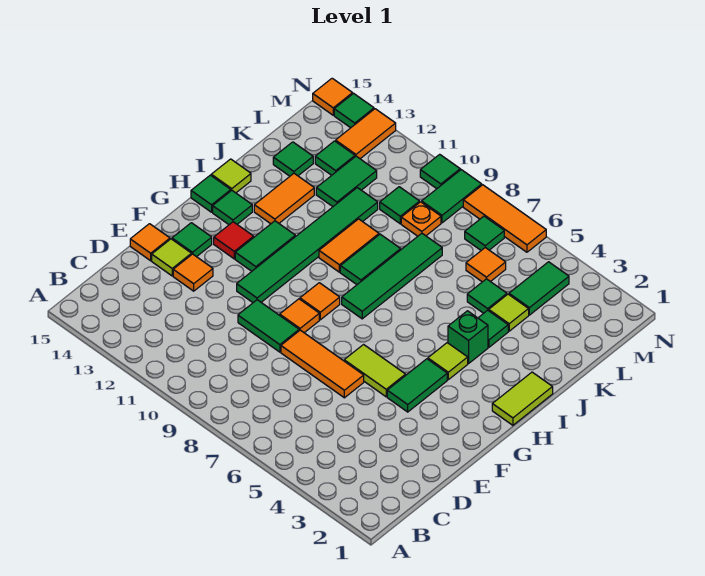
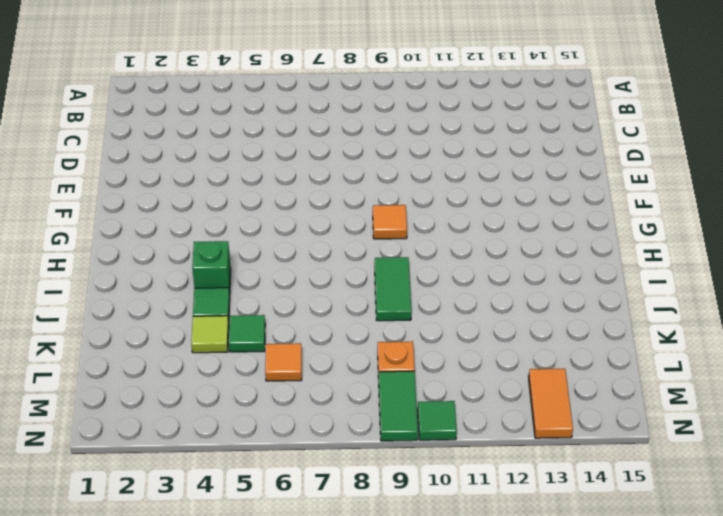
none -> orange 1x3 tile [281,330,364,398]
none -> green 1x2 tile [238,300,299,352]
none -> orange 1x1 tile [173,254,213,291]
none -> lime 1x1 tile [152,239,192,276]

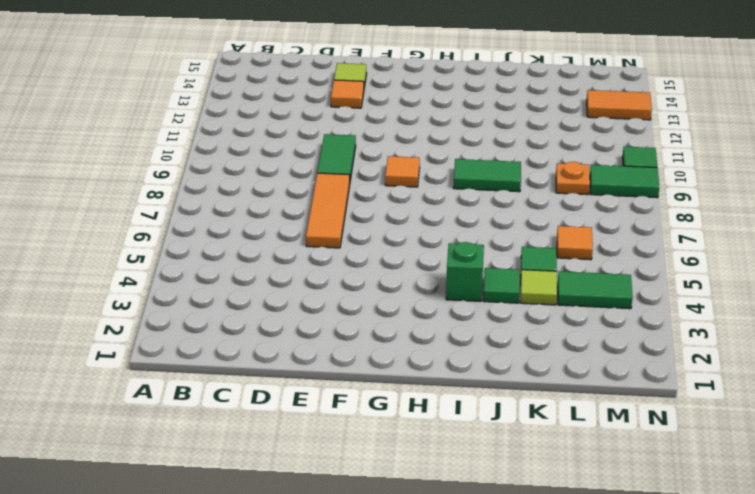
none -> orange 1x1 tile [130,224,170,261]
none -> green 1x2 tile [387,359,447,412]
none -> lime 1x2 tile [344,345,406,397]
none -> orange 1x1 tile [280,299,319,333]

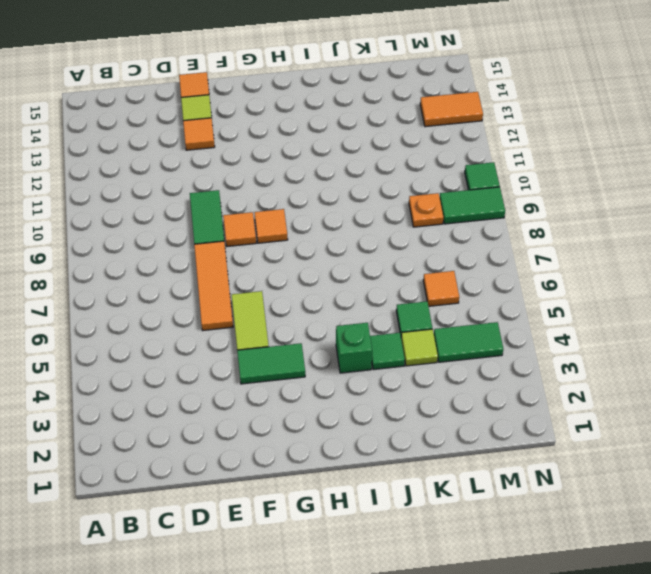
none -> green 1x6 tile [237,188,378,303]
none -> green 1x1 tile [172,223,212,257]
none -> green 1x2 tile [235,221,295,271]
none -> red 1x1 tile [214,222,254,259]

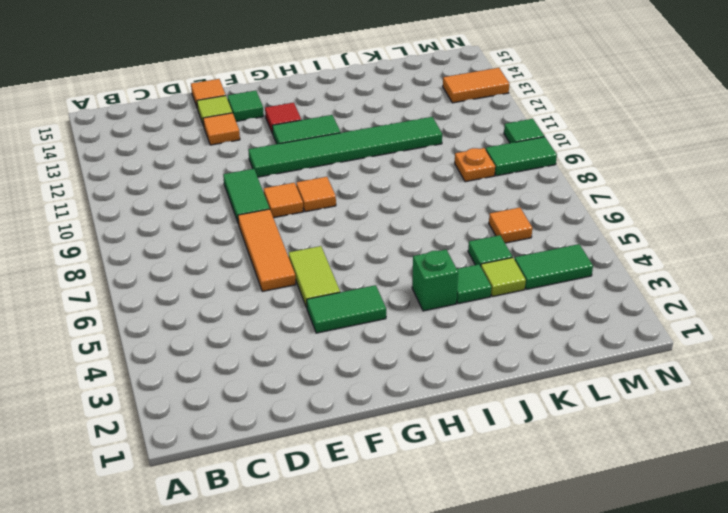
none -> lime 1x2 tile [492,372,553,425]
none -> lime 1x1 tile [428,343,468,380]
none -> green 1x4 tile [342,233,442,319]
none -> green 1x1 tile [213,191,252,225]

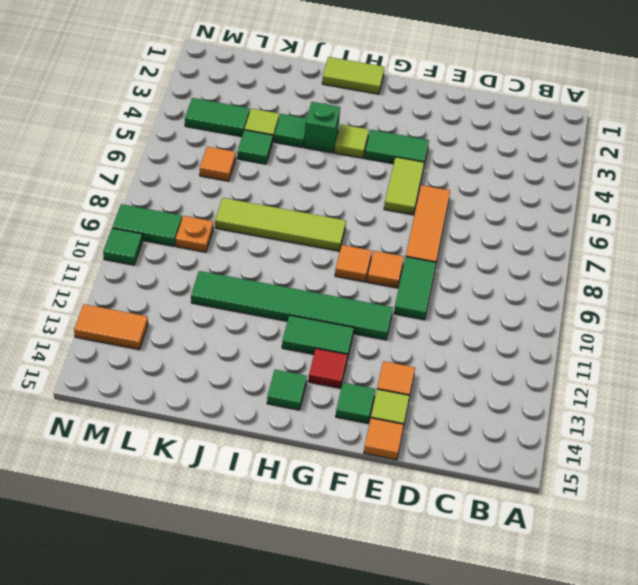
lime 1x4 tile [215,198,346,251] -> green 1x4 tile [342,233,442,319]
none -> green 1x1 tile [191,175,231,212]
none -> green 1x2 tile [340,234,401,284]
none -> orange 1x2 tile [319,219,379,272]
none -> orange 1x2 tile [254,174,314,224]

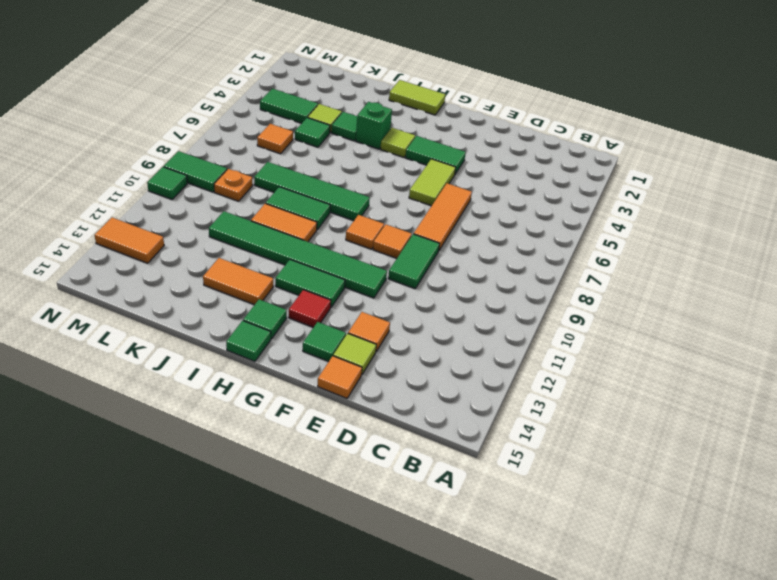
none -> lime 1x1 tile [211,159,251,193]
none -> green 1x2 tile [316,156,377,207]
none -> green 1x1 tile [273,142,313,176]
none -> green 1x1 tile [380,187,420,224]

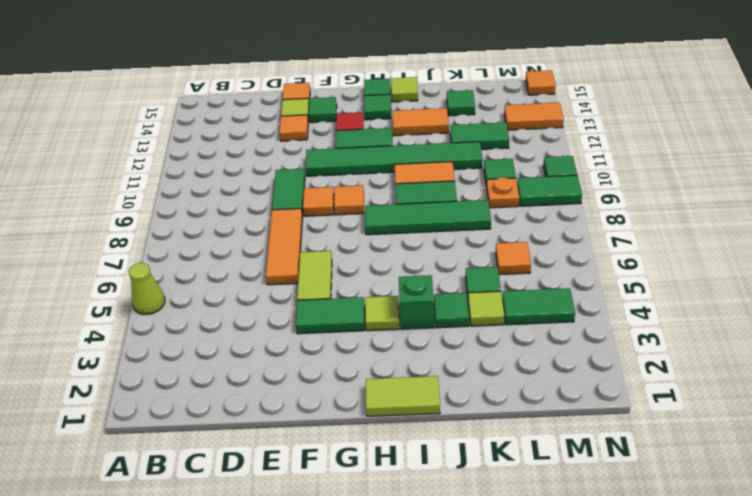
lime 1x1 cone [129,263,165,314] -> none
none -> green 1x1 tile [315,141,355,175]
none -> green 1x1 tile [465,216,504,250]
none -> orange 1x3 tile [463,185,546,252]
none -> green 1x1 tile [334,93,374,128]

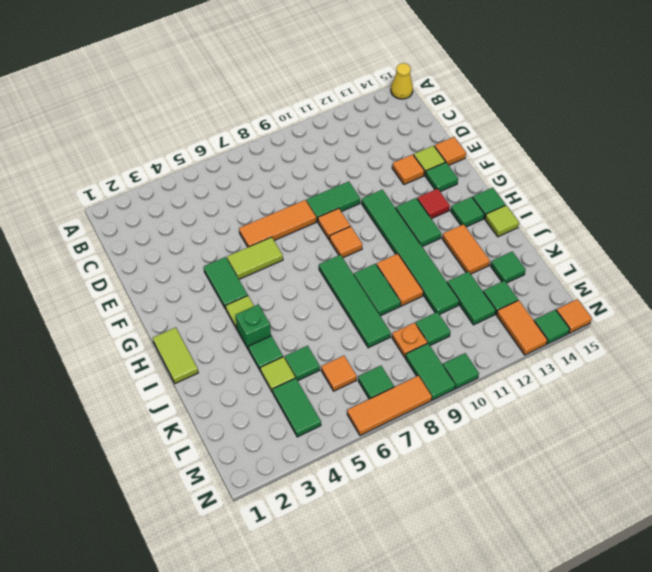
yellow 1x1 cone [391,63,413,99] -> none

